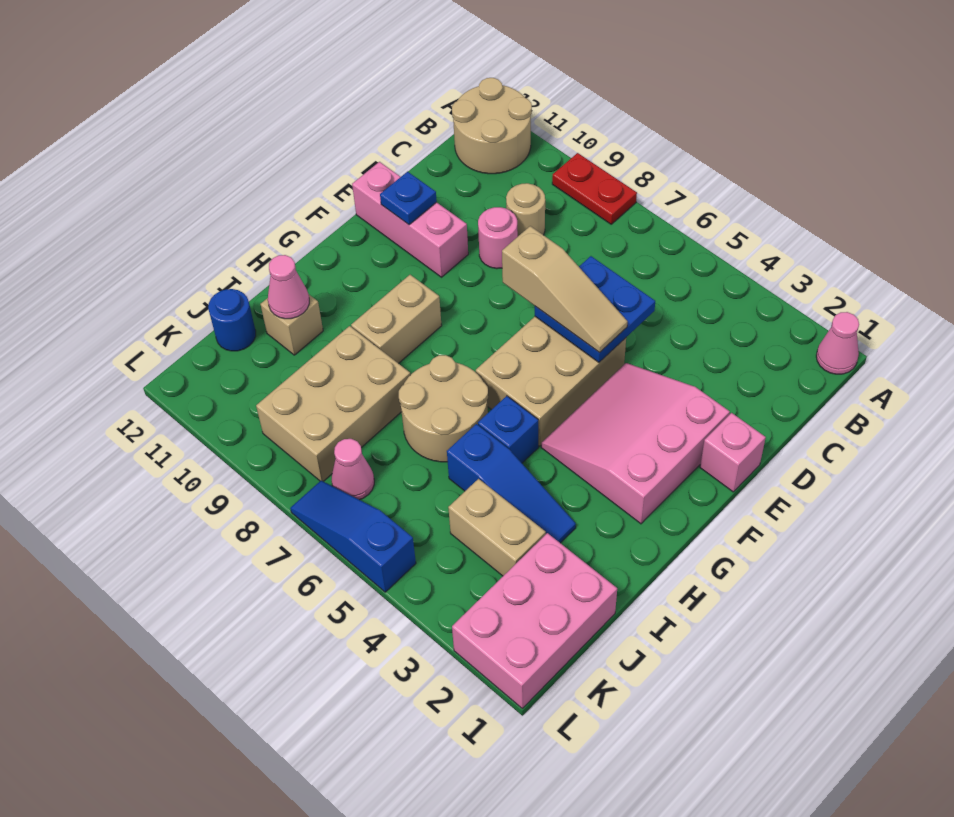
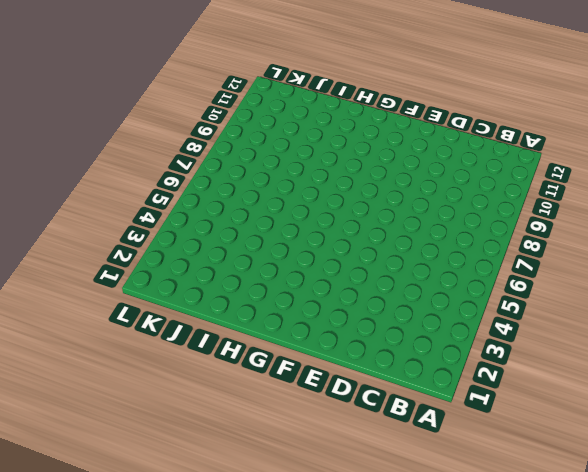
none -> pink 1x1 cone [816,312,859,374]
none -> red 1x2 plate [552,153,637,224]
none -> tan 2x2 round brick [452,78,532,174]

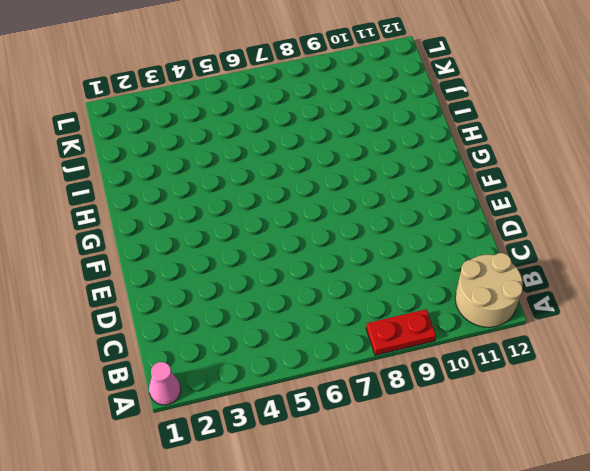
none -> tan 1x1 round brick [506,183,545,236]
none -> pink 1x1 round brick [478,207,518,269]
none -> pink 1x1 brick [700,413,766,492]

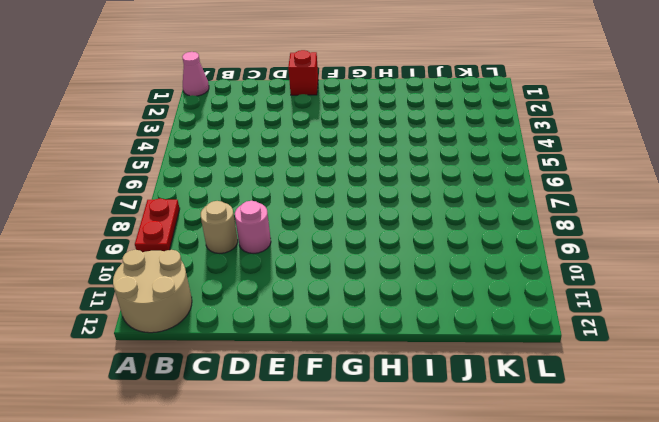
red 1x1 brick [288,50,318,95] -> pink 1x1 brick [700,413,766,492]
none -> pink 3x3 slope [541,363,730,524]
none -> tan 2x3 brick [476,317,626,446]
none -> pink 1x3 brick [352,162,468,277]

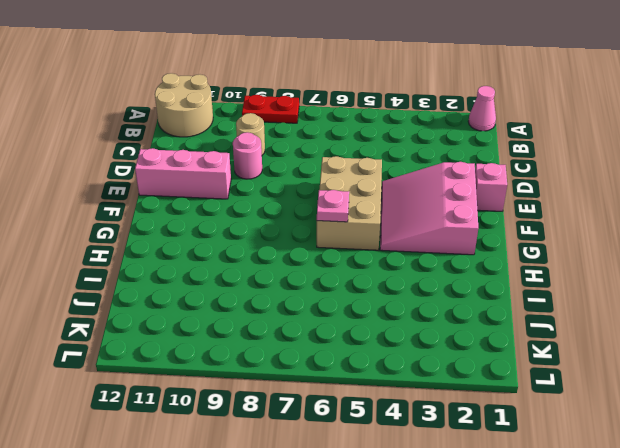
pink 1x1 plate [317,190,349,222] -> none
none -> tan 1x2 brick [351,275,442,364]
none -> blue 1x1 brick [478,396,538,463]
none -> tan 2x2 round brick [399,355,488,462]

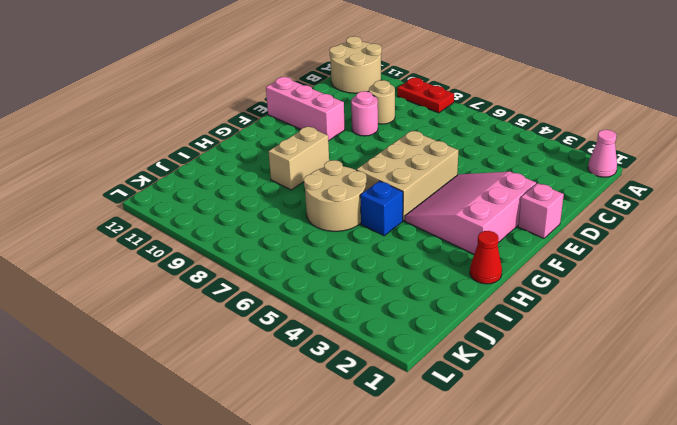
red 1x1 cone [470,231,502,284] -> none
none -> blue 1x3 slope [447,424,576,543]
none -> tan 2x3 brick [256,326,410,481]
none -> tan 1x1 brick [260,294,323,355]

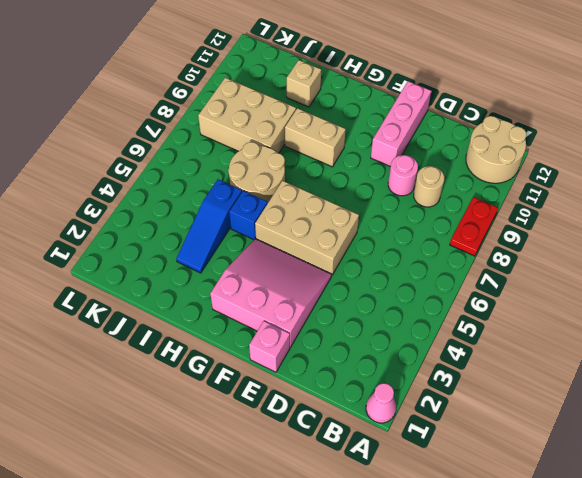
none -> pink 2x3 brick [452,533,617,708]
none -> tan 1x2 brick [448,479,546,576]
none -> blue 1x1 round brick [208,289,256,351]

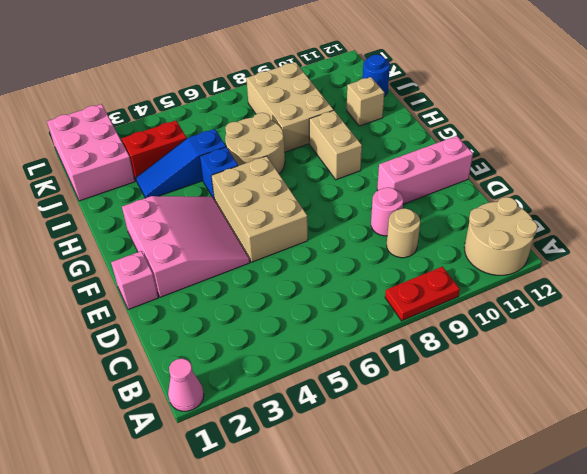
red 1x2 brick [122,121,187,181] -> tan 1x2 brick [448,479,546,576]
none -> pink 1x1 cone [332,439,374,500]
none -> blue 1x3 slope [290,480,416,592]
none -> blue 2x2 plate [535,256,655,362]

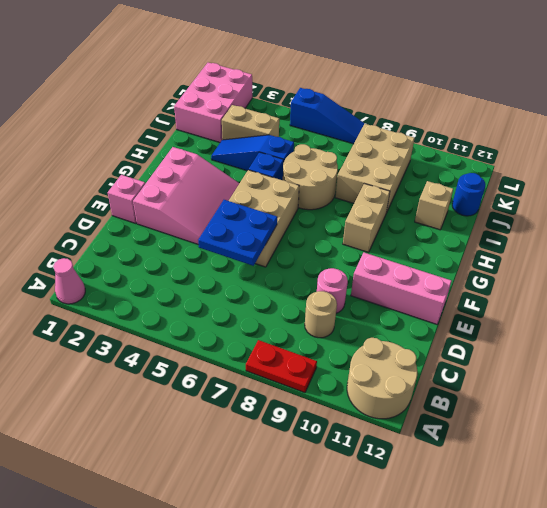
none -> pink 1x1 cone [332,439,374,500]
none -> blue 1x1 plate [380,172,437,225]
none -> pink 1x1 cone [268,255,309,319]

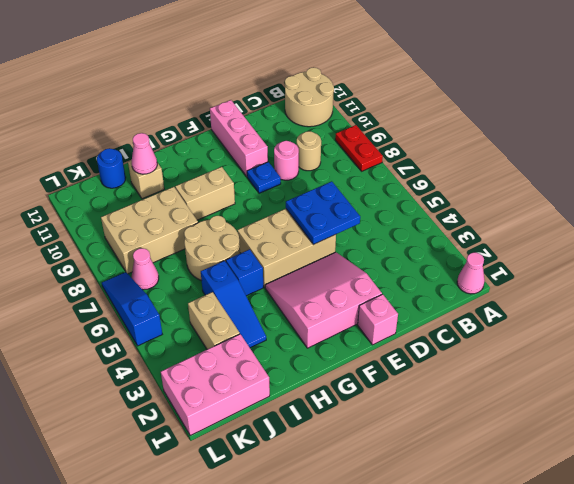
blue 1x1 plate [247,162,281,193] -> blue 1x1 plate moved to [380,172,437,225]
none -> tan 1x3 slope [502,226,627,353]

